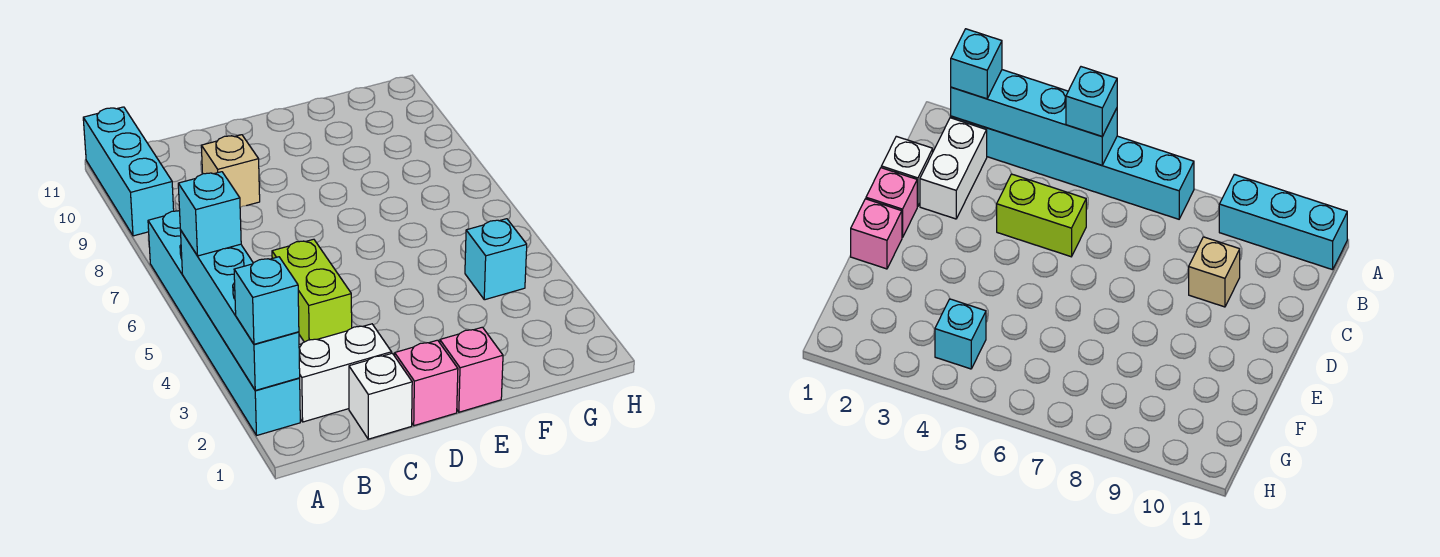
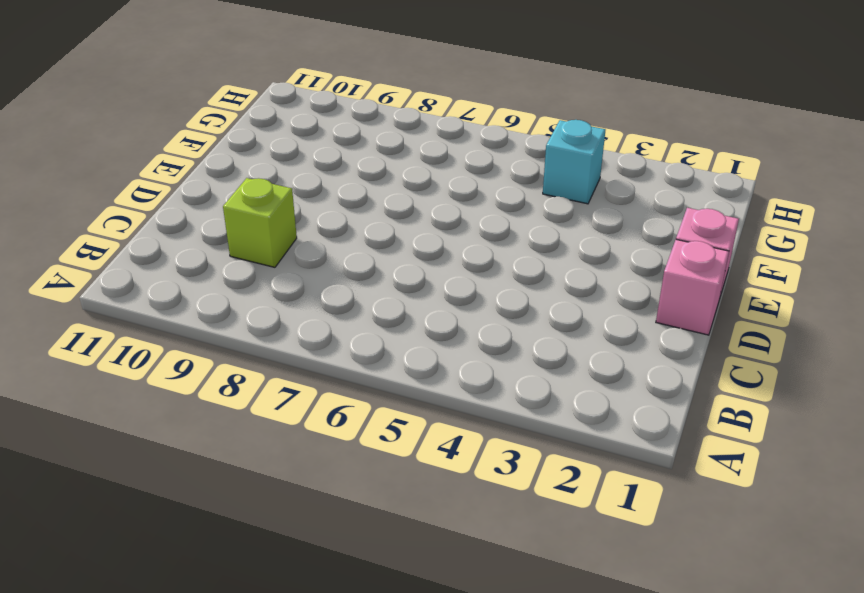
lime 1x1 brick [223,178,297,267] -> tan 1x1 brick [201,135,260,207]
none -> cyan 1x6 brick [148,211,300,435]
none -> cyan 1x3 brick [83,107,174,236]
none -> white 1x2 brick [299,324,392,422]

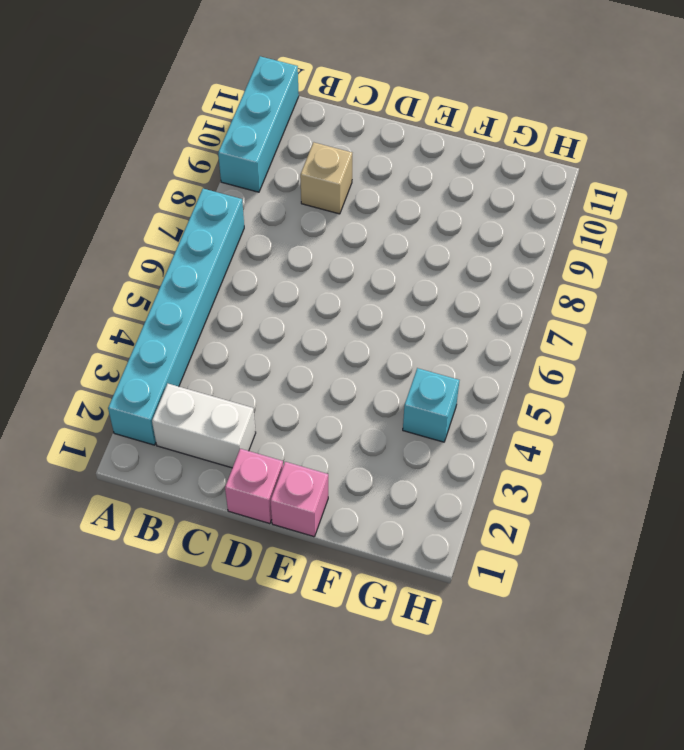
none -> white 1x1 brick [349,353,412,439]
none -> lime 1x2 brick [272,239,352,342]
none -> cyan 1x4 brick [180,230,300,390]

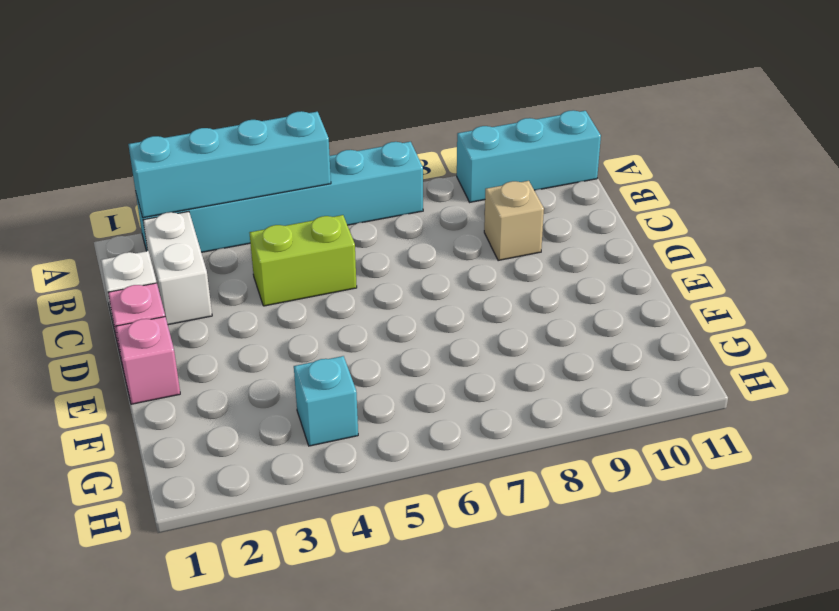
none -> cyan 1x1 brick [234,257,299,344]
none -> cyan 1x1 brick [178,172,241,256]

